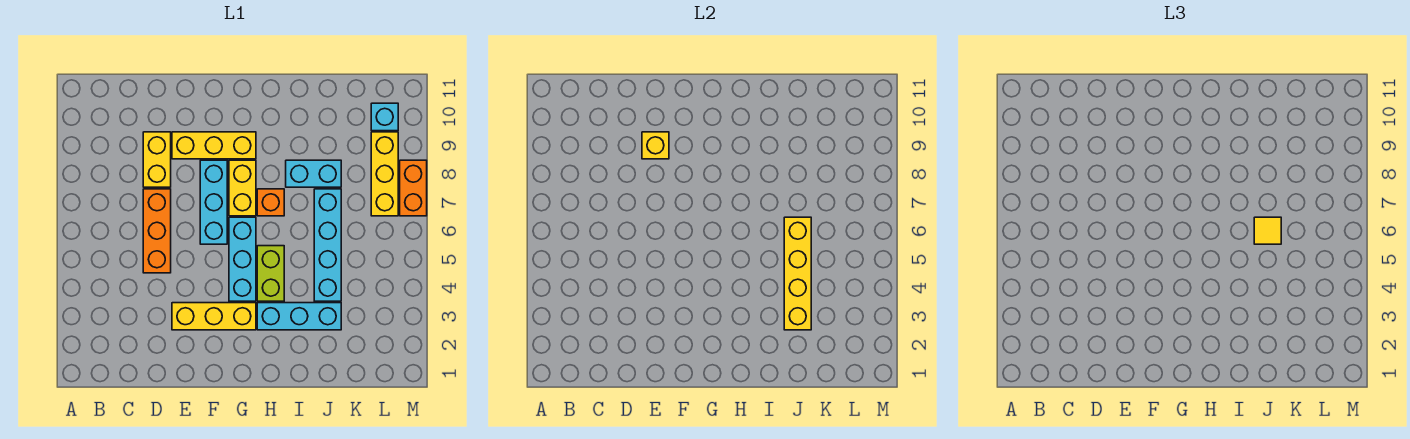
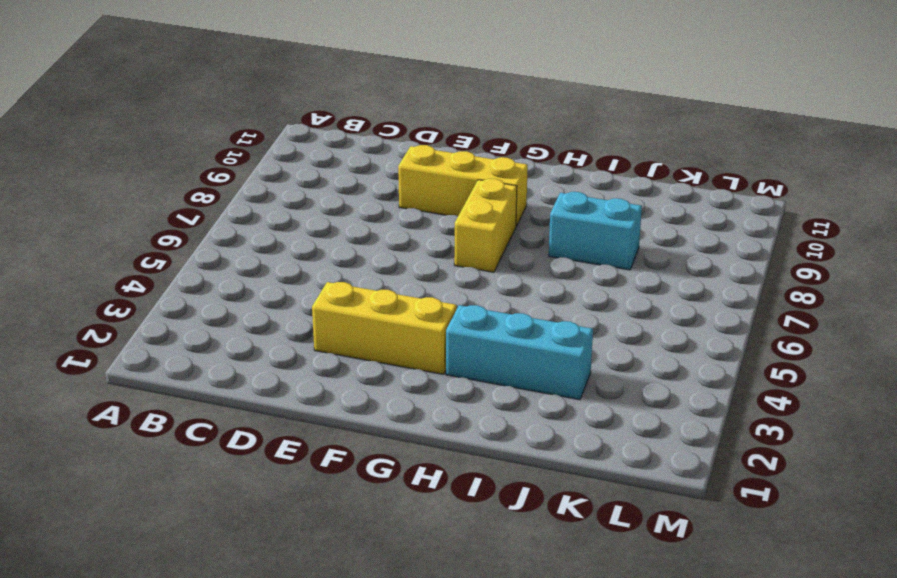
none -> orange 1x3 brick [143,189,171,273]
none -> yellow 1x2 brick [143,132,171,187]
none -> cyan 1x3 brick [200,160,227,244]

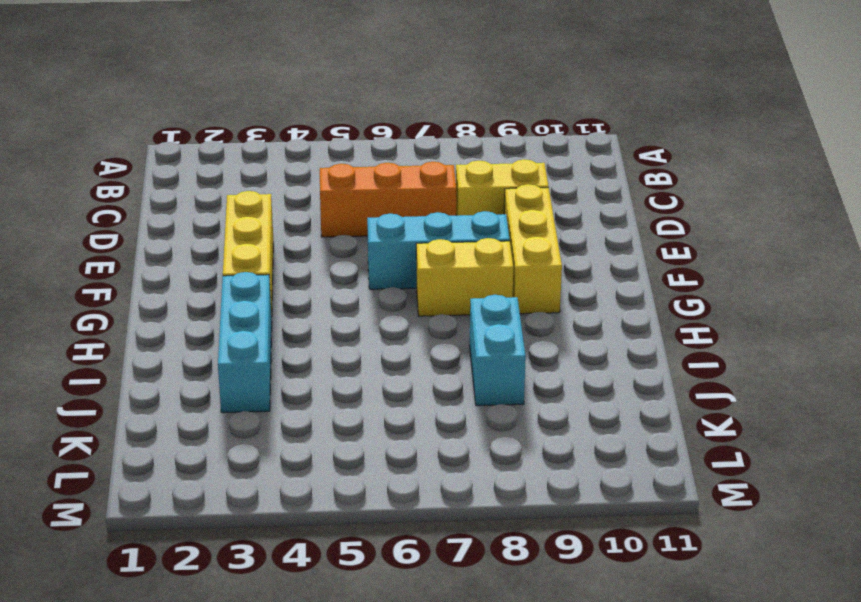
none -> cyan 1x3 brick [229,217,256,301]
none -> lime 1x2 brick [257,246,284,301]
none -> orange 1x1 brick [257,189,284,216]

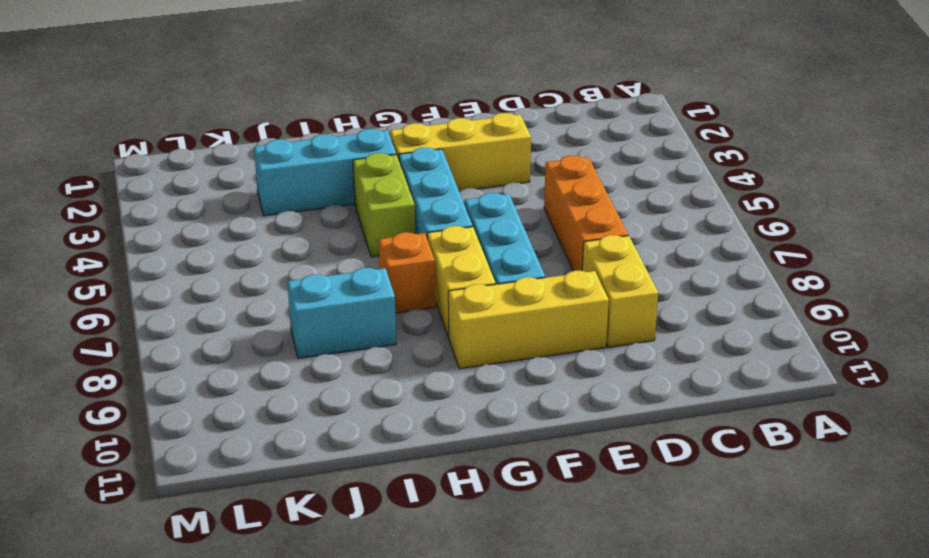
none -> cyan 1x4 brick [314,189,341,301]
none -> yellow 1x3 brick [371,132,398,216]
none -> cyan 1x1 brick [371,103,398,131]

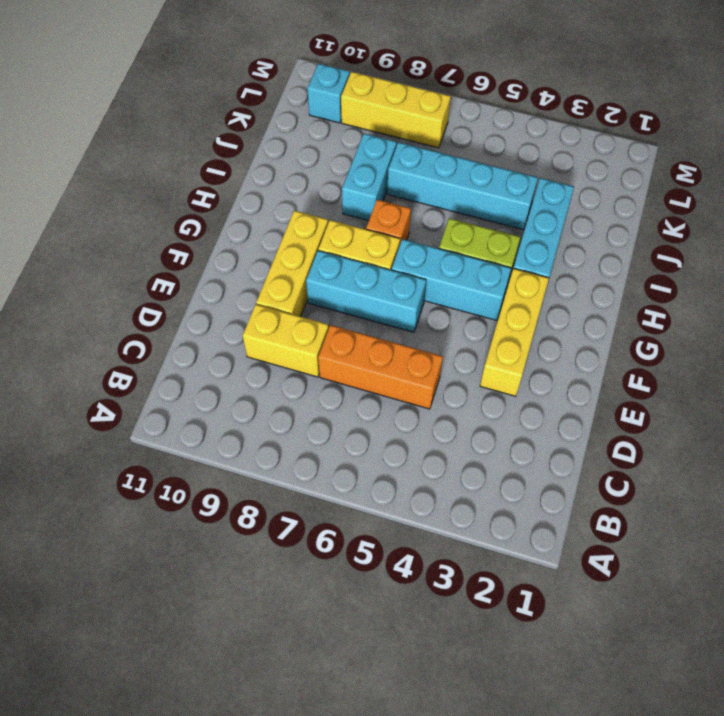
none -> orange 1x2 brick [400,160,427,216]
none -> yellow 1x1 brick [642,132,669,159]
none -> yellow 1x4 brick [784,217,811,330]

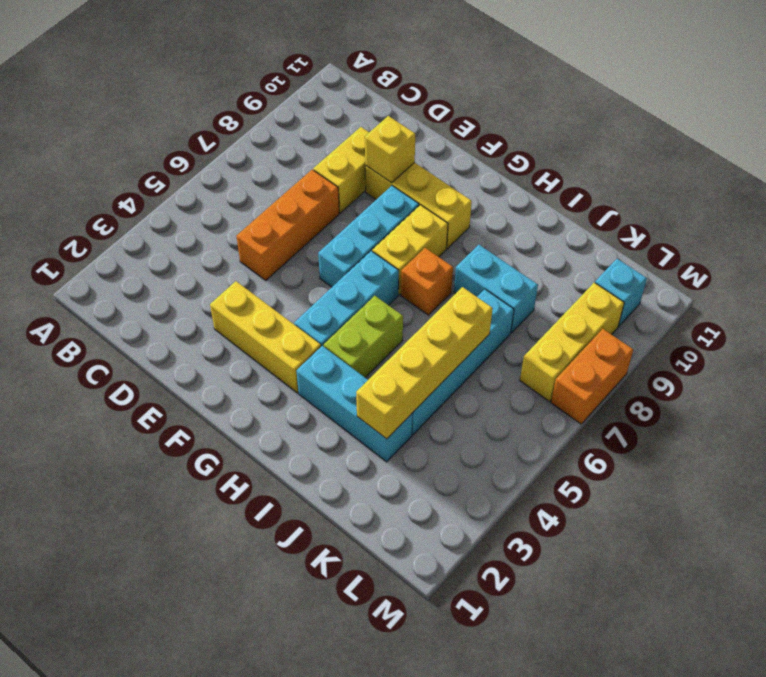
none -> yellow 1x1 tile [1254,217,1281,244]

